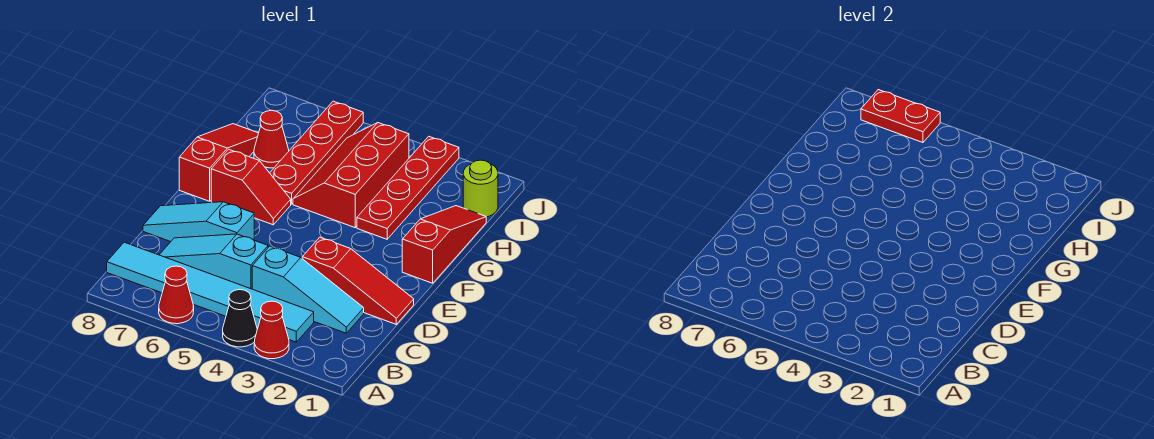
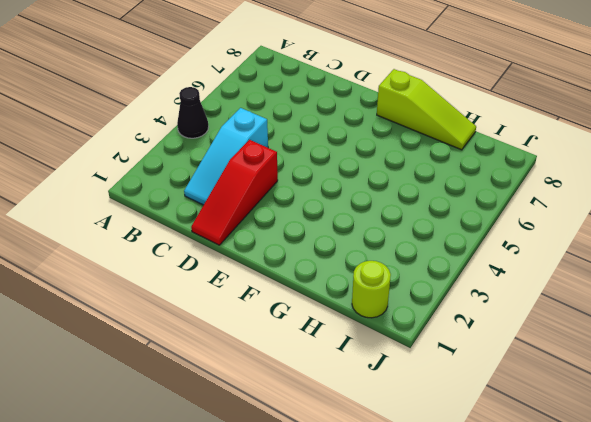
lime 1x3 slope [377,69,476,150] -> red 1x3 slope [179,124,259,201]
none -> red 1x1 cone [254,301,289,359]
none -> red 1x1 cone [159,266,194,324]
none -> cyan 1x6 tile [107,242,314,342]

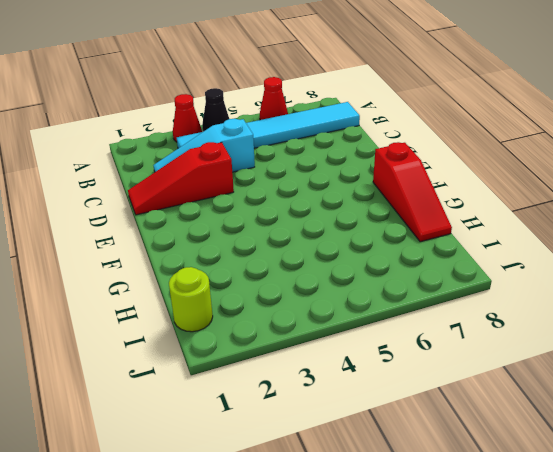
none -> cyan 1x3 slope [160,234,268,289]
none -> cyan 1x3 slope [143,202,254,242]
none -> red 1x3 slope [402,206,486,283]

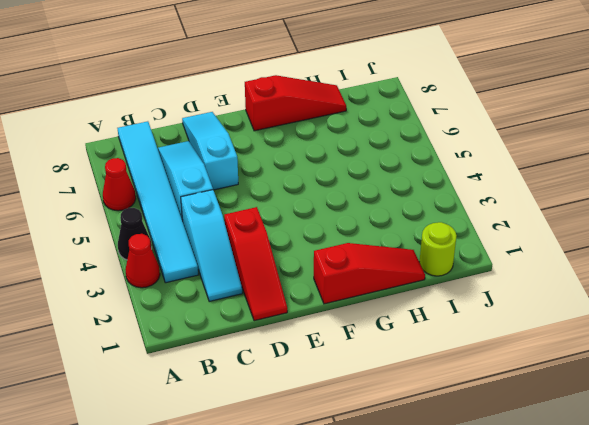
none -> red 1x2 slope [211,149,291,225]
none -> red 1x4 plate [357,136,459,239]
none -> red 2x3 slope [293,123,409,228]

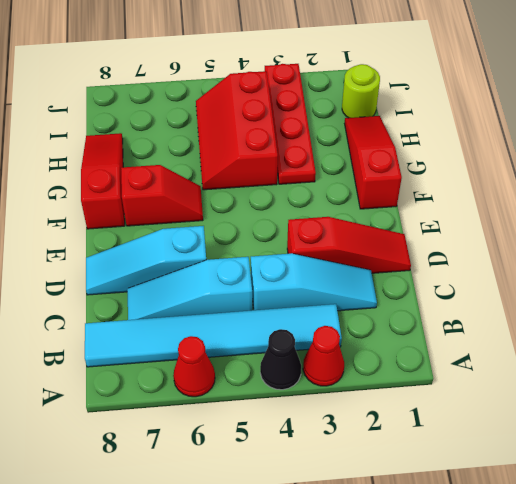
none -> red 1x4 plate [270,101,363,204]
none -> red 1x1 cone [254,110,289,168]
none -> red 1x2 plate [861,90,940,143]

